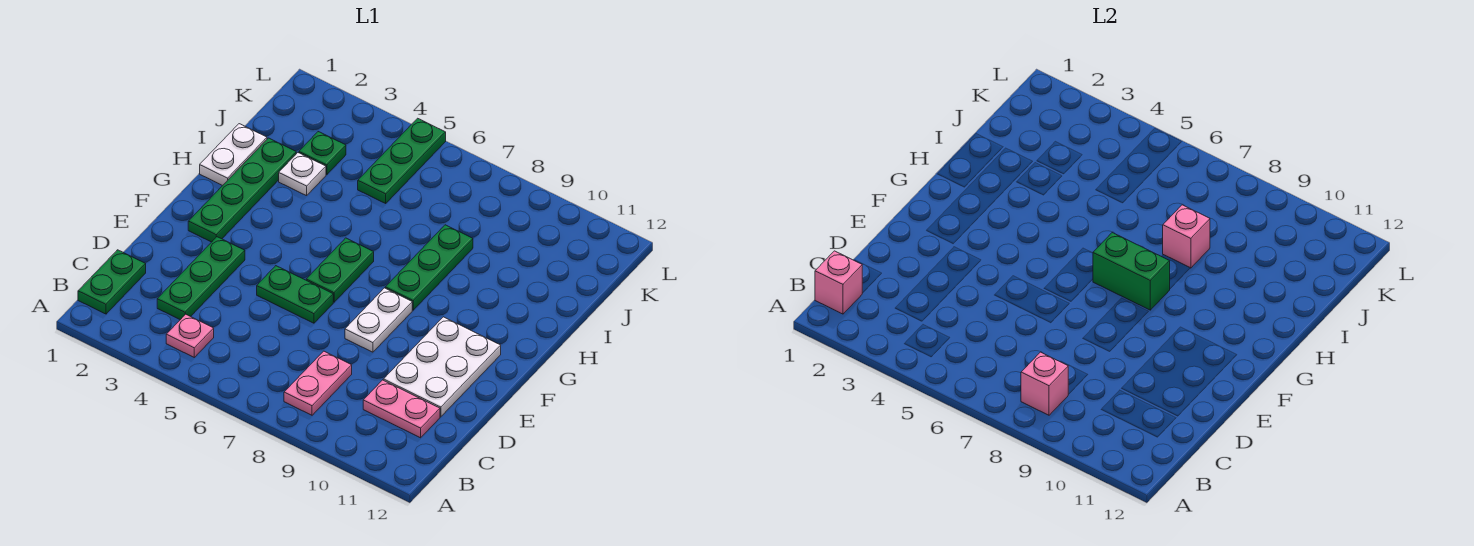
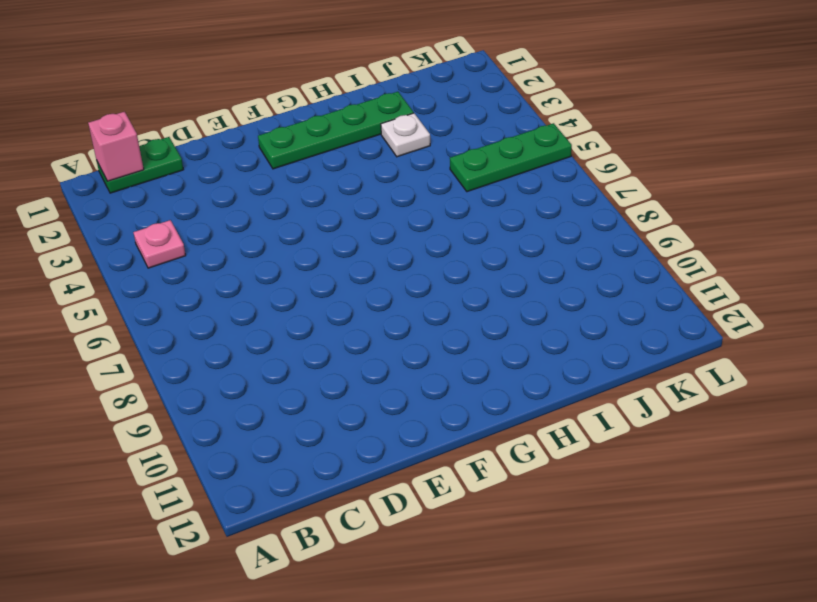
none -> pink 1x2 plate [284,351,352,415]
none -> green 1x3 plate [157,237,245,320]
none -> pink 1x2 plate [363,380,440,438]

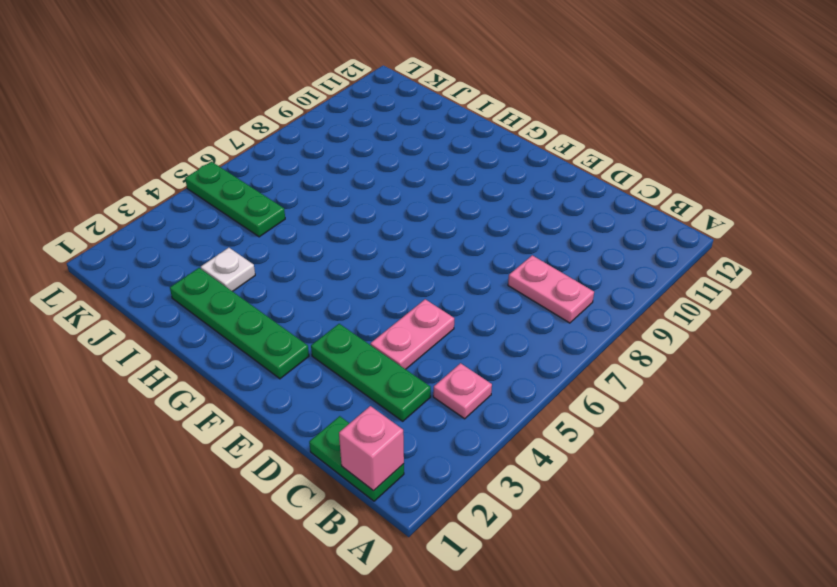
pink 1x2 plate [371,299,454,369] -> pink 1x2 plate moved to [363,380,440,438]
none -> white 2x3 plate [383,317,501,417]
none -> green 1x2 plate [257,266,333,323]
none -> white 1x2 plate [345,288,412,352]

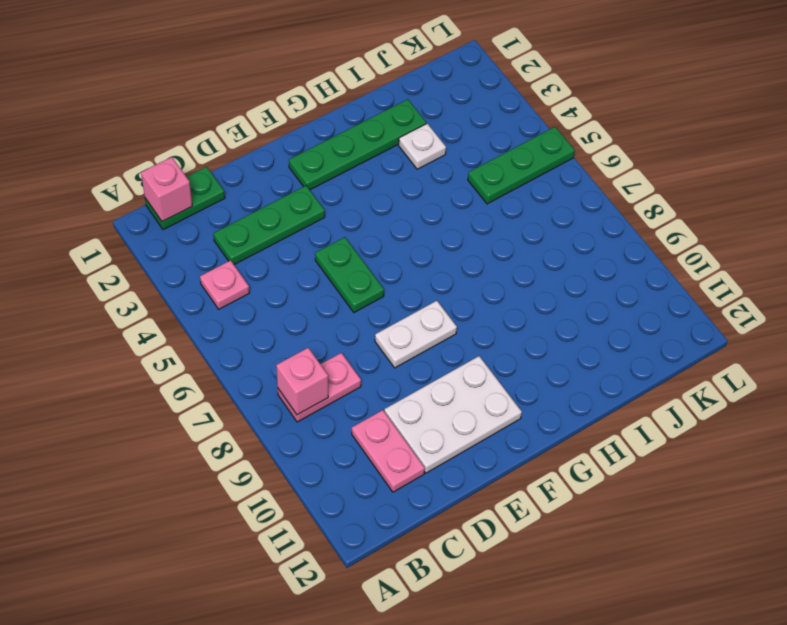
none -> green 1x2 plate [306,238,374,302]
none -> green 1x3 plate [385,225,473,310]
none -> white 1x2 plate [200,124,267,186]

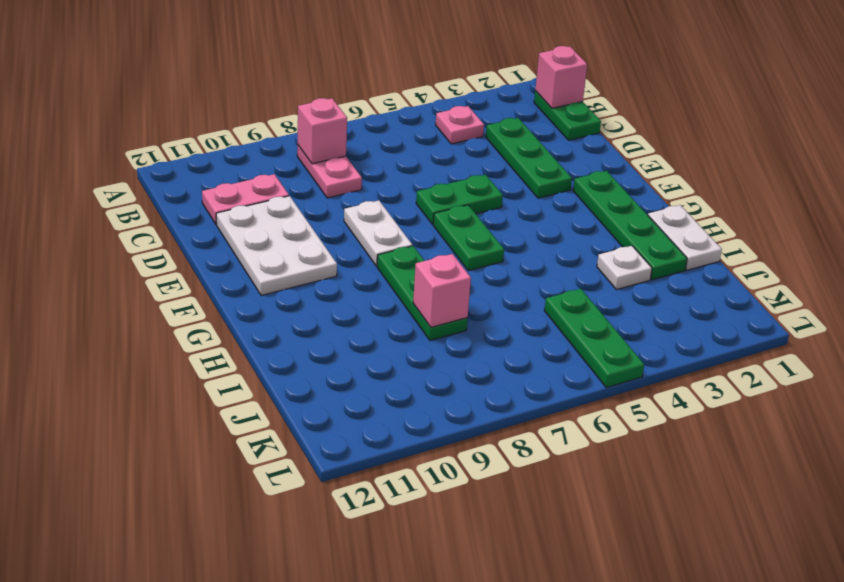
none -> green 1x1 plate [299,132,346,175]
none -> green 1x2 brick [1093,233,1170,310]

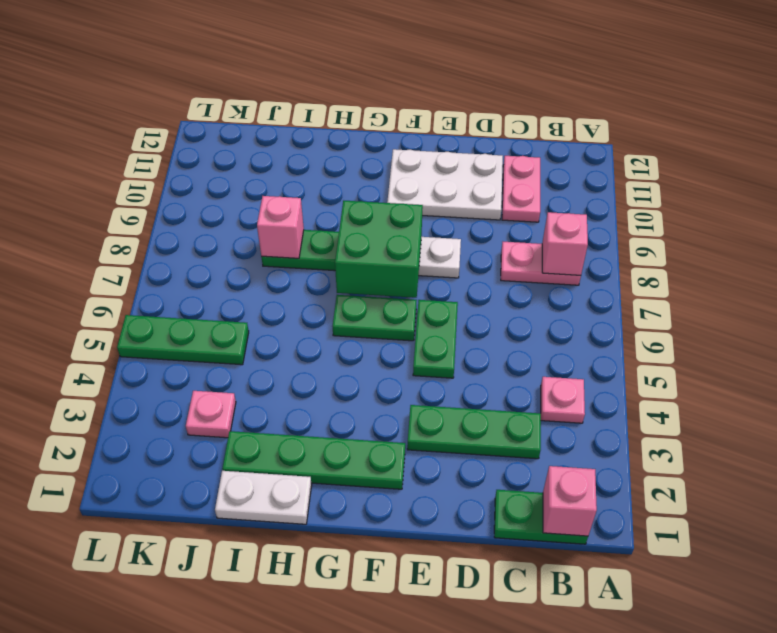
green 2x2 brick [335,201,423,298] -> green 1x2 brick [1093,233,1170,310]
pink 1x1 plate [186,391,236,438] -> green 1x1 plate [299,132,346,175]
none -> white 1x1 plate [279,153,326,196]

